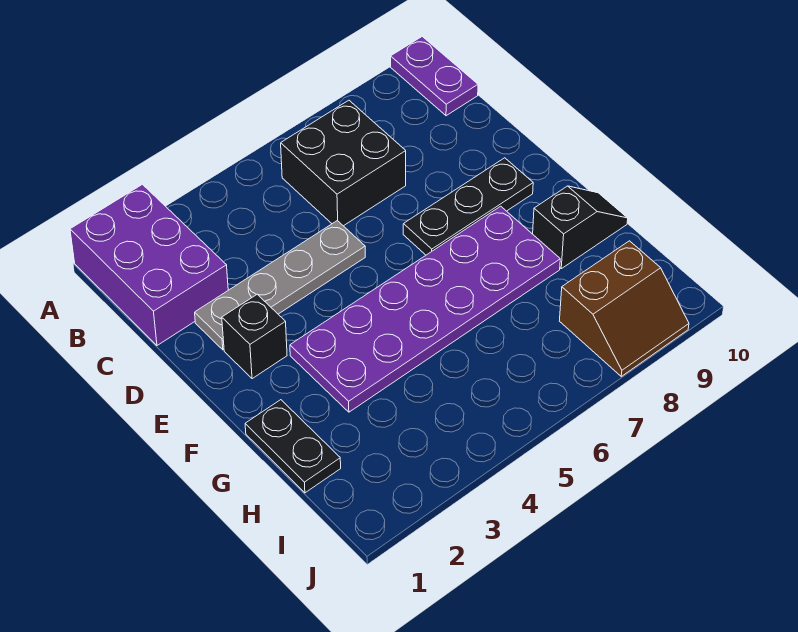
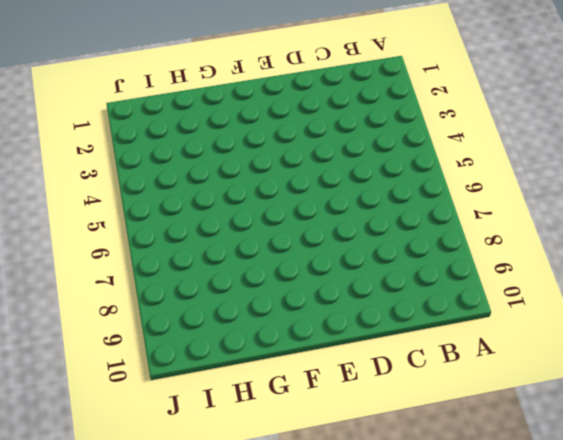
none -> purple 2x3 brick [70,184,228,345]
none -> purple 1x2 plate [391,37,478,116]

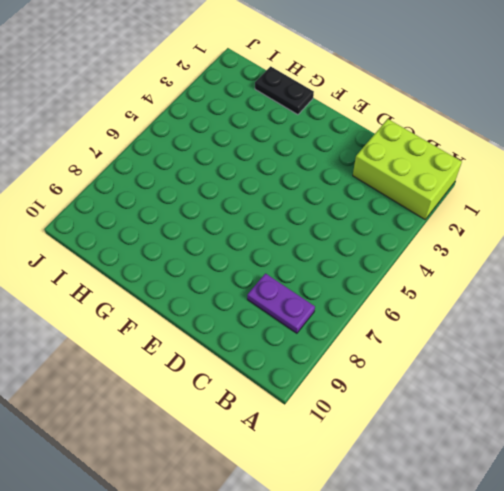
lime 2x3 brick [353,119,462,219] -> purple 2x3 brick [70,184,228,345]
purple 1x2 plate [247,273,315,333] -> purple 1x2 plate moved to [391,37,478,116]
none -> black 2x2 brick [281,100,406,226]
none -> grey 1x4 plate [195,221,365,350]

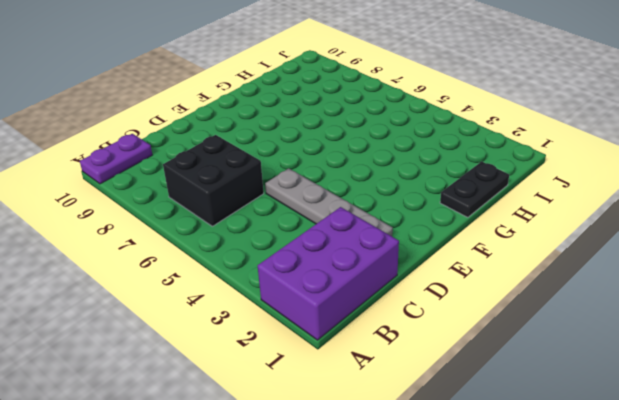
none -> black 1x1 brick [222,294,287,379]
none -> black 1x3 plate [403,158,533,255]

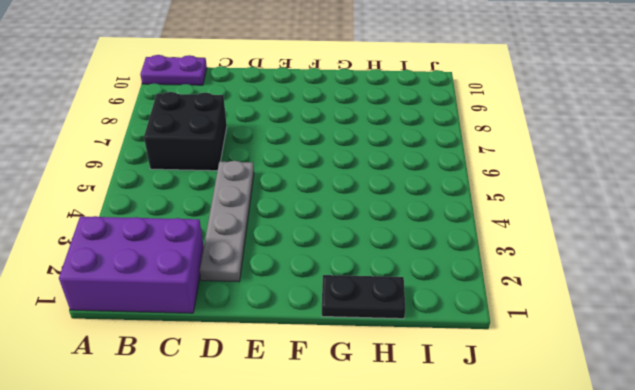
none -> black 1x1 brick [222,294,287,379]
none -> black 1x3 plate [403,158,533,255]

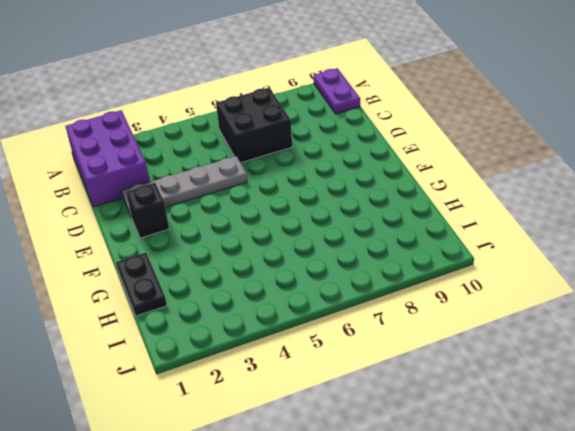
none -> black 1x3 plate [403,158,533,255]
none -> purple 2x6 plate [290,206,560,412]

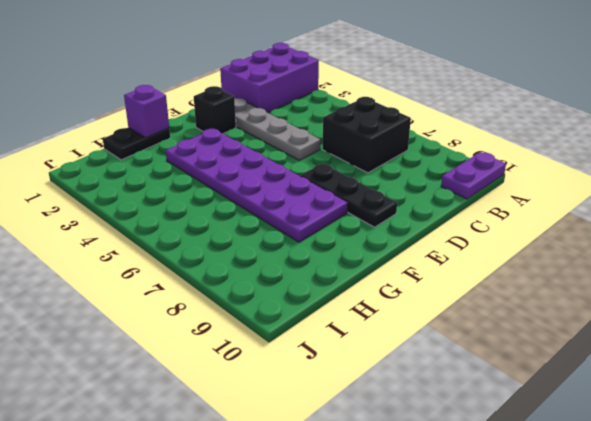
purple 1x1 brick [124,85,169,138] -> none
none -> black 1x2 slope [533,186,628,269]
none -> brown 2x2 slope [560,241,689,376]

